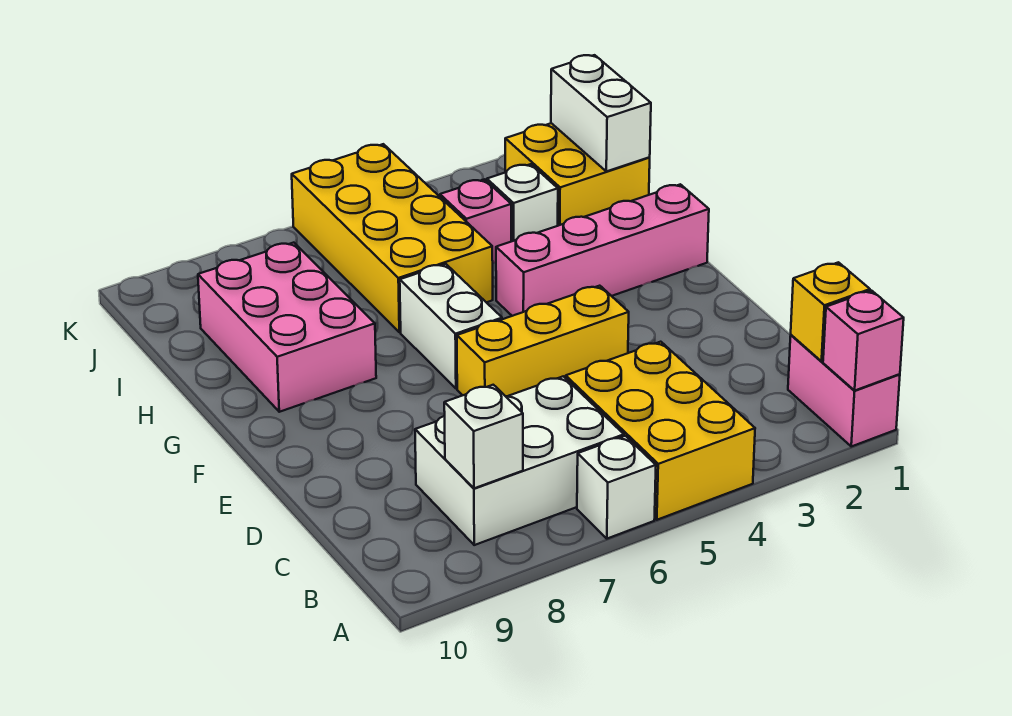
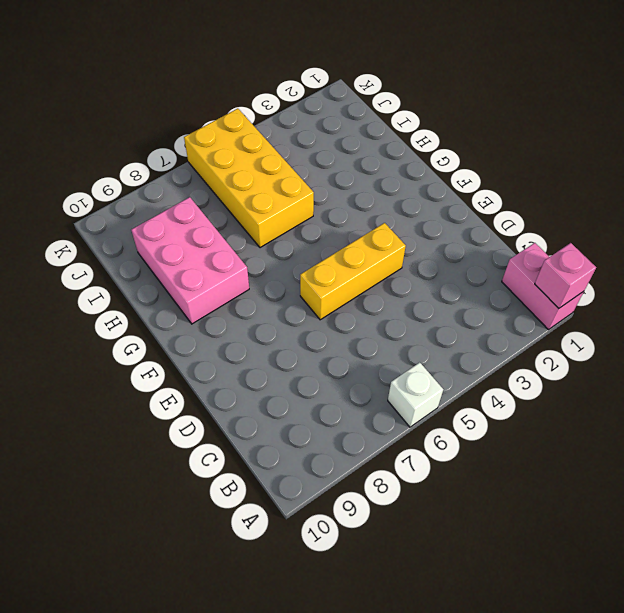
none -> yellow 2x3 brick [566,342,755,520]
none -> white 2x3 brick [415,376,624,545]
none -> white 1x2 brick [400,264,502,389]

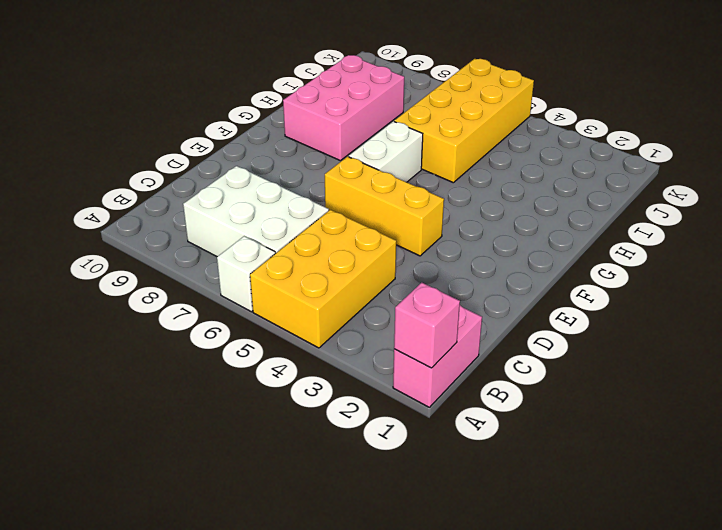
none -> pink 1x4 brick [496,184,709,316]
none -> yellow 2x2 brick [505,123,650,226]
none -> white 1x1 brick [487,164,558,241]

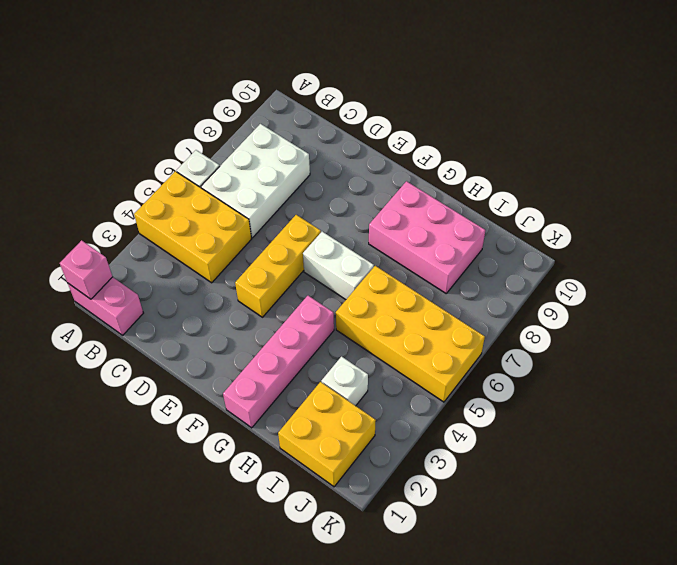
none -> pink 1x1 brick [440,179,511,263]
none -> yellow 1x1 brick [791,262,870,361]
none -> white 1x1 brick [444,385,523,488]

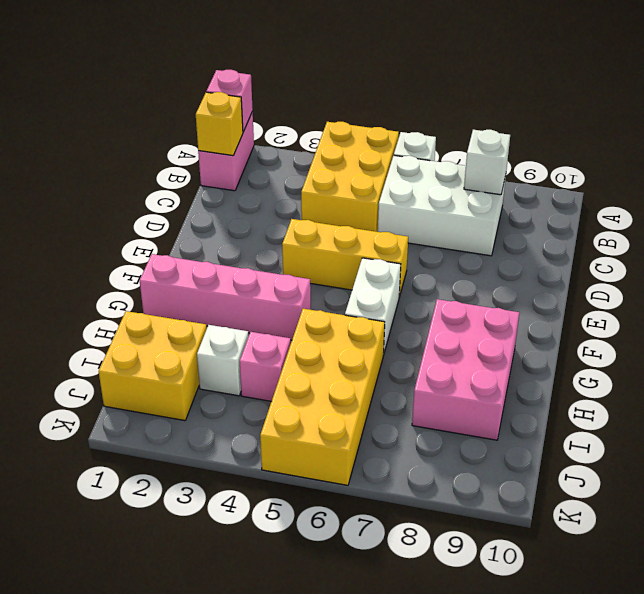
none -> white 1x2 brick [551,55,651,171]

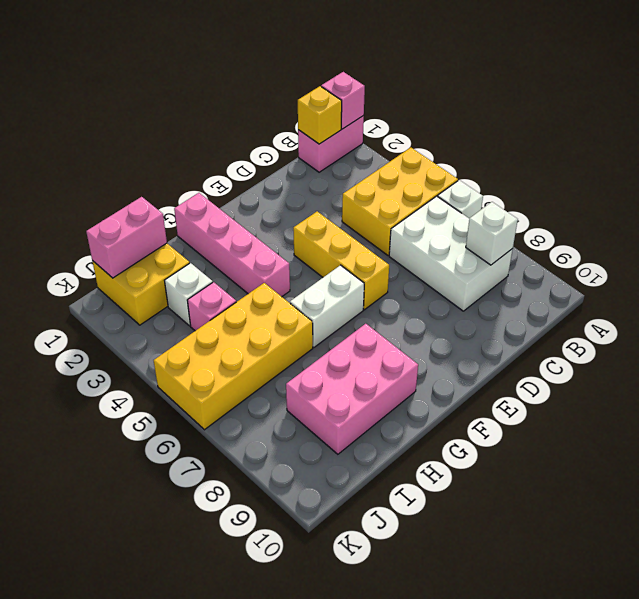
pink 1x2 brick [86,197,167,278] -> white 1x2 brick [551,55,651,171]

